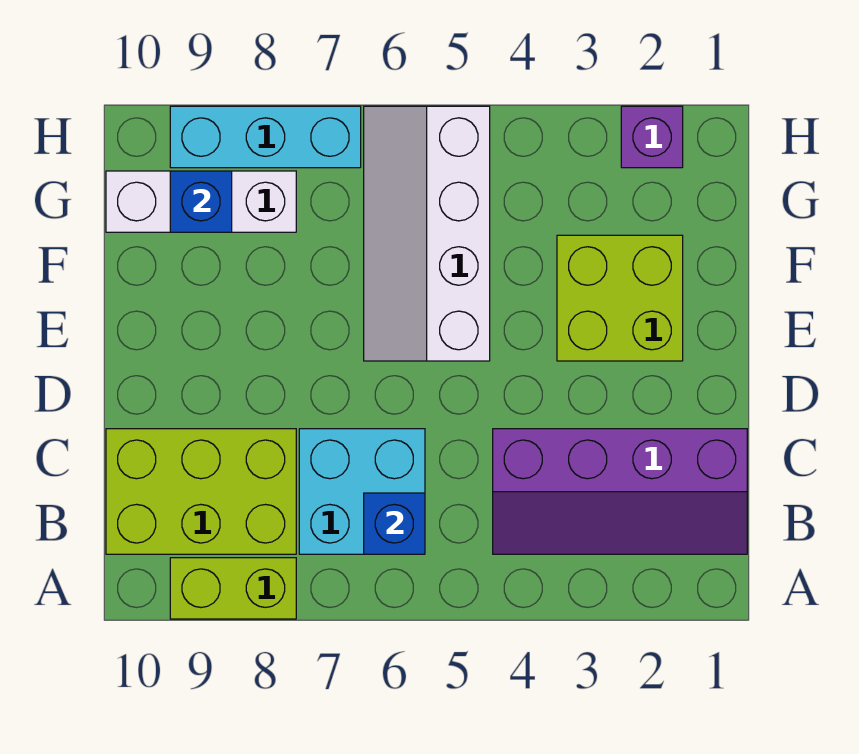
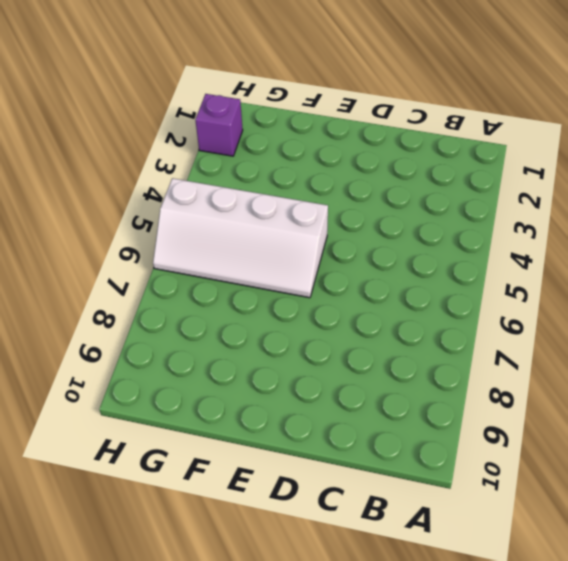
none -> lime 1x2 brick [170,558,296,619]
none -> purple 2x4 slope [493,429,747,554]

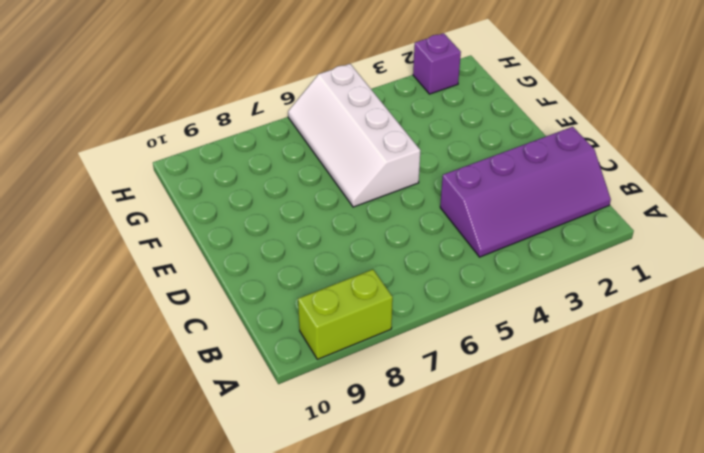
none -> cyan 2x2 brick [299,429,425,554]
none -> lime 2x3 brick [106,429,296,554]

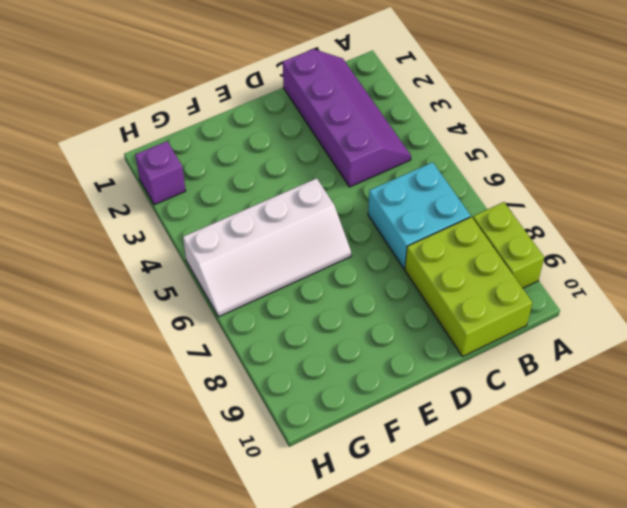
none -> lime 2x2 brick [557,235,683,361]
none -> white 1x3 brick [106,171,296,232]

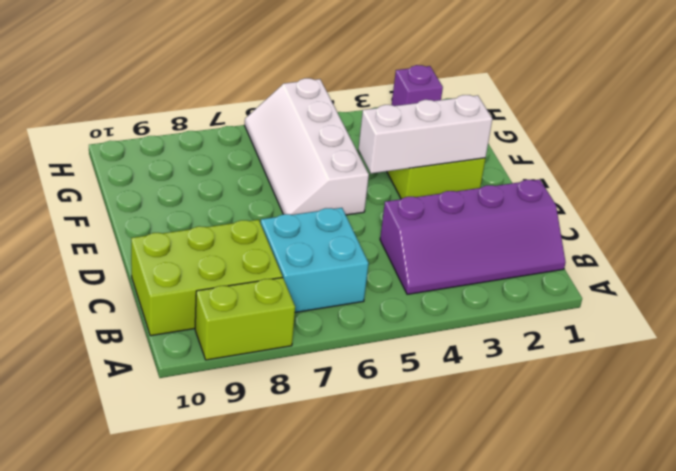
white 1x3 brick [359,95,492,173] -> white 1x3 brick moved to [106,171,296,232]
none -> cyan 1x3 brick [170,106,361,168]
none -> blue 1x1 brick [364,493,425,554]

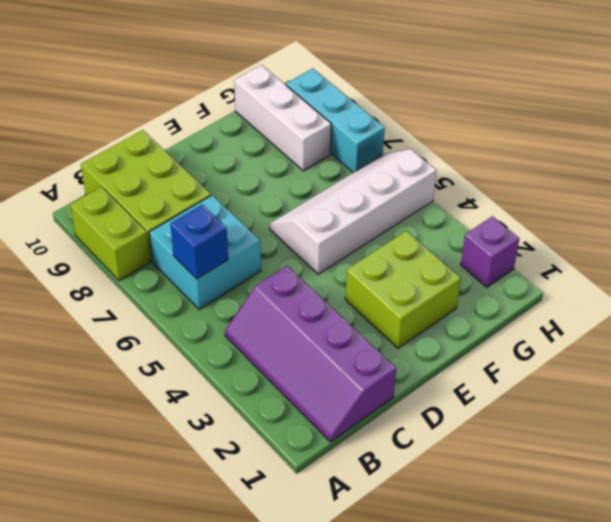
none -> blue 1x1 brick [170,171,232,232]

